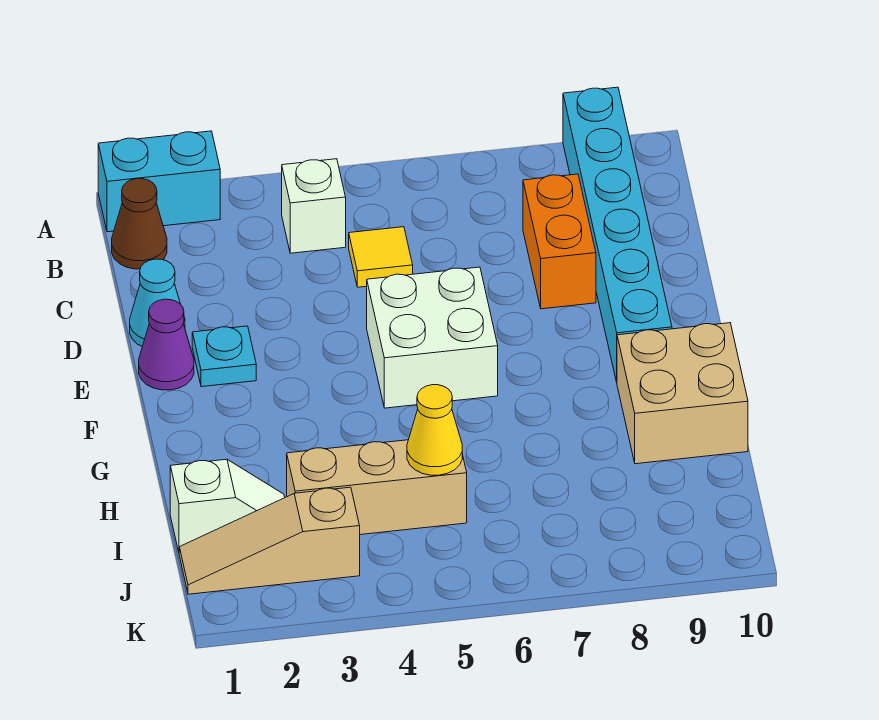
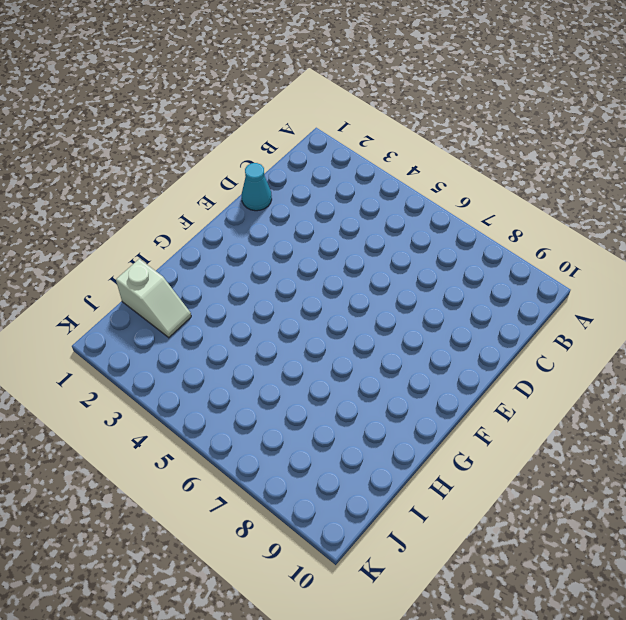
none -> cyan 1x2 brick [98,131,220,232]
none -> cyan 1x6 brick [563,87,672,382]
none -> brown 1x1 cone [112,179,167,269]

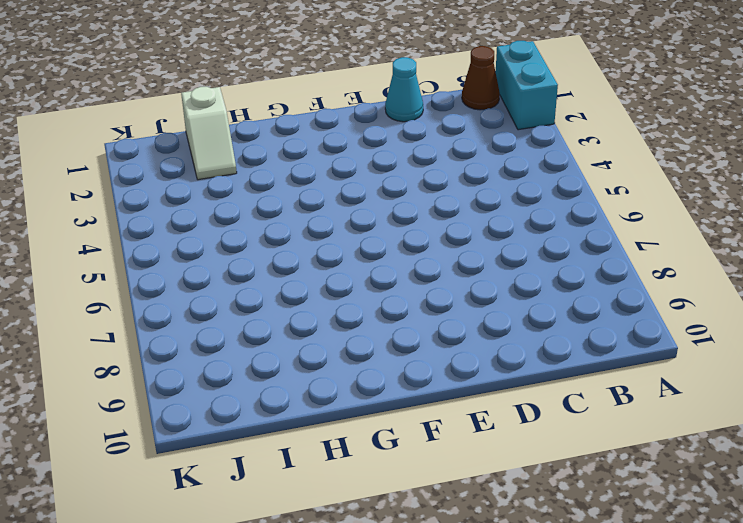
none -> cyan 1x6 brick [563,87,672,382]
none -> white 1x1 brick [282,159,346,253]
none -> yellow 1x1 tile [349,227,413,287]

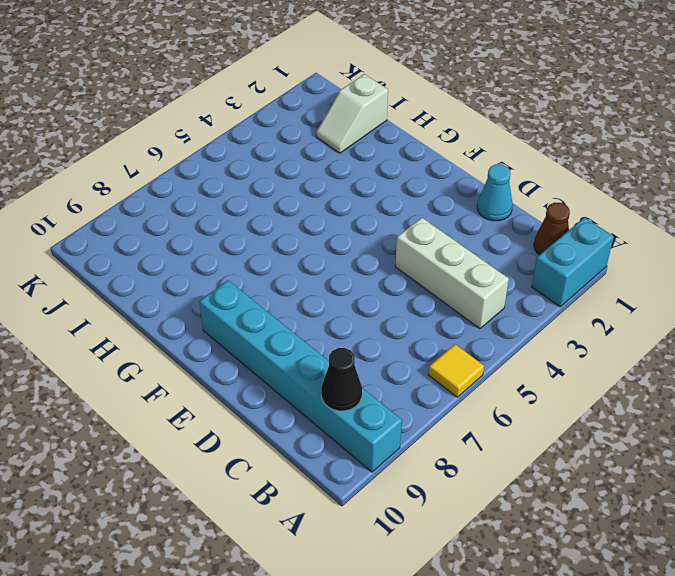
yellow 1x1 tile [429,344,484,397] -> yellow 1x1 tile moved to [349,227,413,287]
white 1x3 brick [395,218,509,329] -> white 1x1 brick [282,159,346,253]
black 1x1 cone [321,348,362,411] -> none
none -> orange 1x2 brick [523,174,596,309]
none -> purple 1x1 cone [139,299,194,390]
none -> cyan 1x1 plate [192,326,256,387]

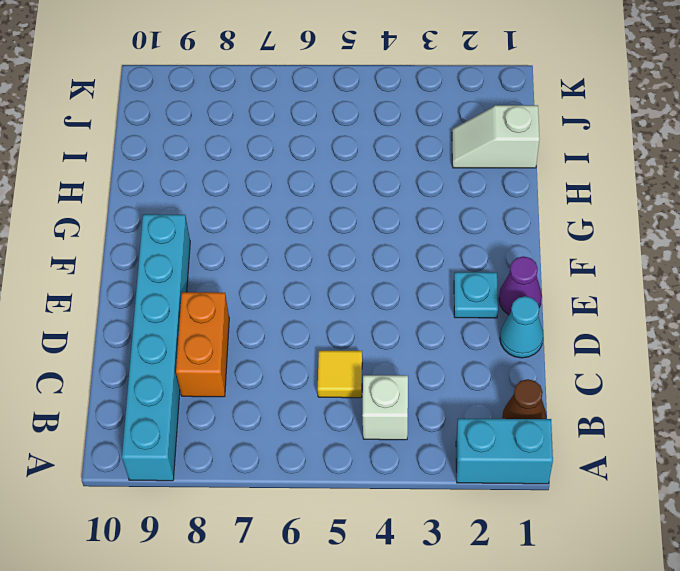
none -> white 2x2 brick [367,267,498,408]
none -> tan 2x2 brick [617,323,748,464]
none -> tan 1x3 brick [287,440,467,535]

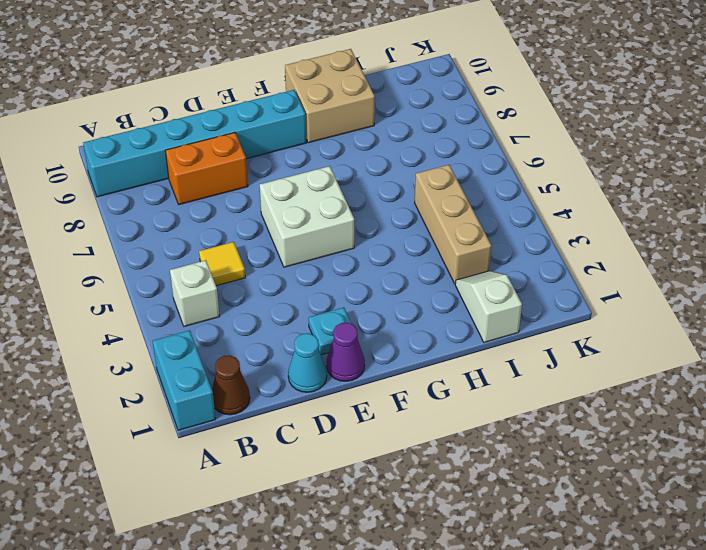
none -> tan 1x3 slope [179,487,360,594]
none -> yellow 1x1 cone [407,385,462,475]

